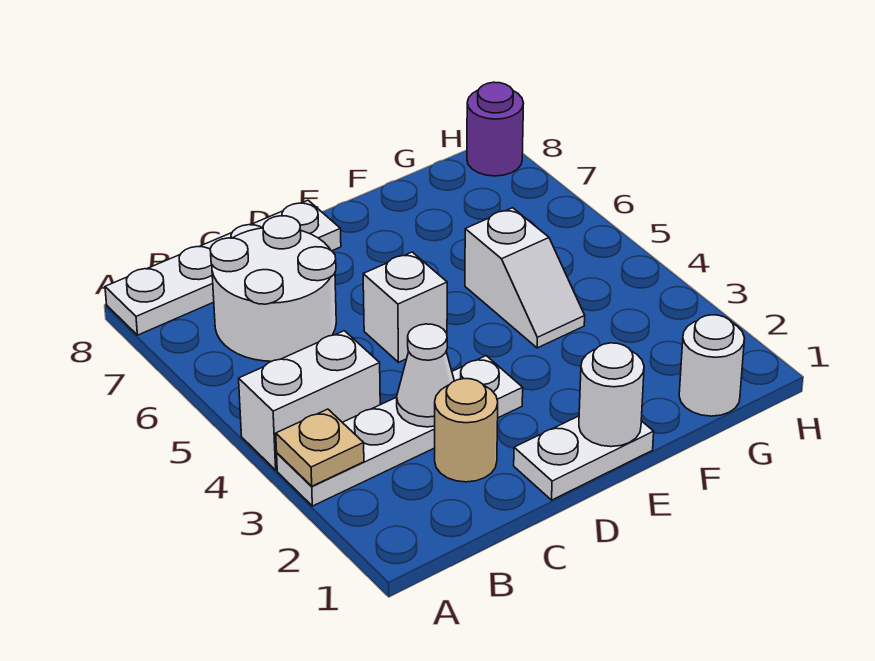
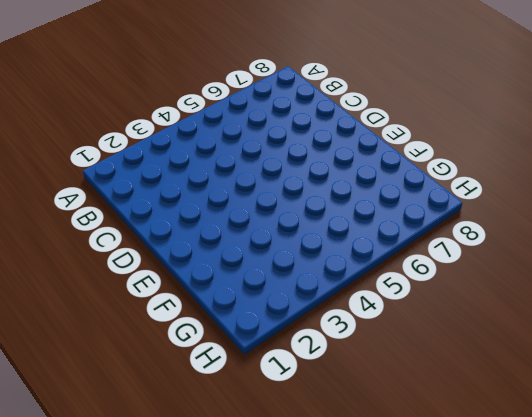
none -> white 1x4 plate [277,356,523,506]
none -> white 1x2 brick [239,331,380,470]
none -> white 1x4 plate [105,200,341,335]

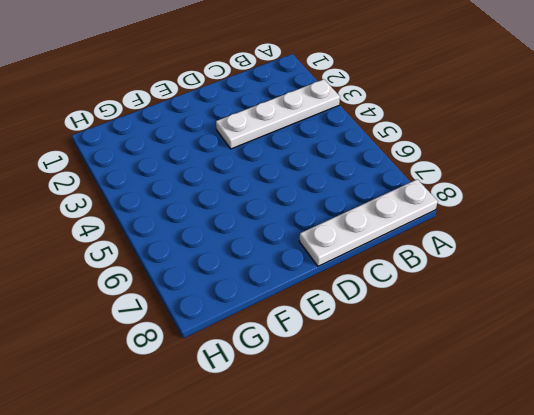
none -> white 1x2 brick [239,331,380,470]
none -> white 2x2 round brick [210,216,336,361]
none -> tan 1x1 round brick [435,379,498,482]

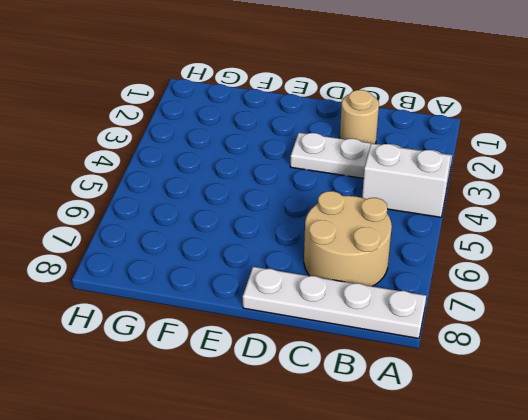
tan 2x2 round brick [304,191,392,286] -> white 2x2 round brick [210,216,336,361]
none -> white 1x2 plate [514,416,654,500]
none -> white 1x1 brick [363,252,447,362]
none -> white 1x2 slope [465,208,585,348]

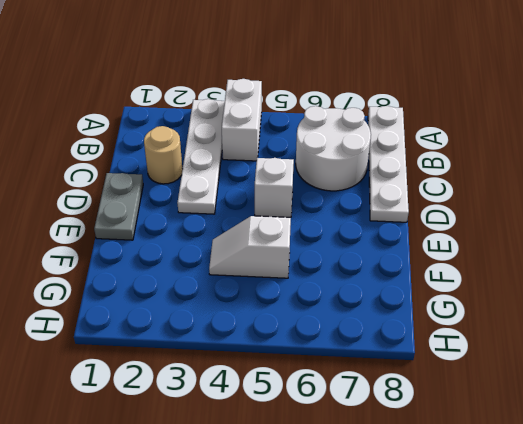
grey 1x2 plate [94,173,143,240] -> white 1x2 plate [514,416,654,500]
none -> white 1x1 round brick [679,315,744,416]
none -> purple 1x1 round brick [467,82,524,176]
none -> tan 1x1 plate [276,409,364,486]

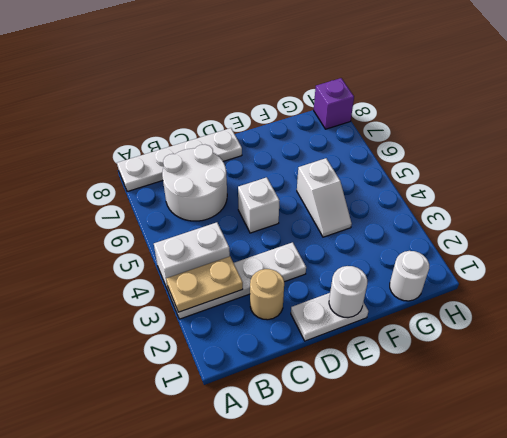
tan 1x2 plate [166,257,243,312] -> tan 1x1 plate [276,409,364,486]
purple 1x1 brick [314,78,354,129] -> purple 1x1 round brick [467,82,524,176]
none -> white 1x1 cone [397,324,454,427]

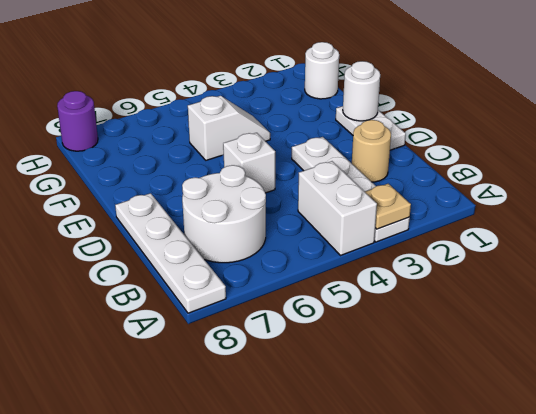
none -> white 1x1 cone [397,324,454,427]

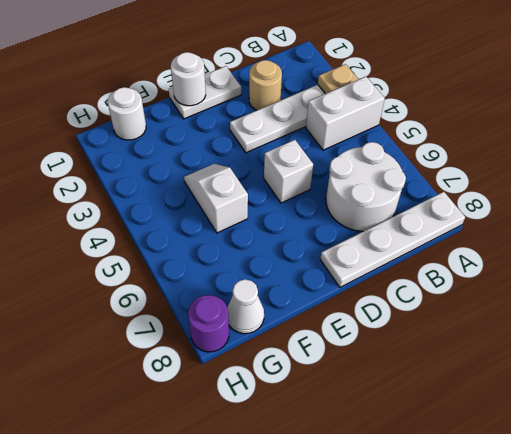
white 1x1 cone [227,279,264,334] -> white 1x1 cone moved to [397,324,454,427]

